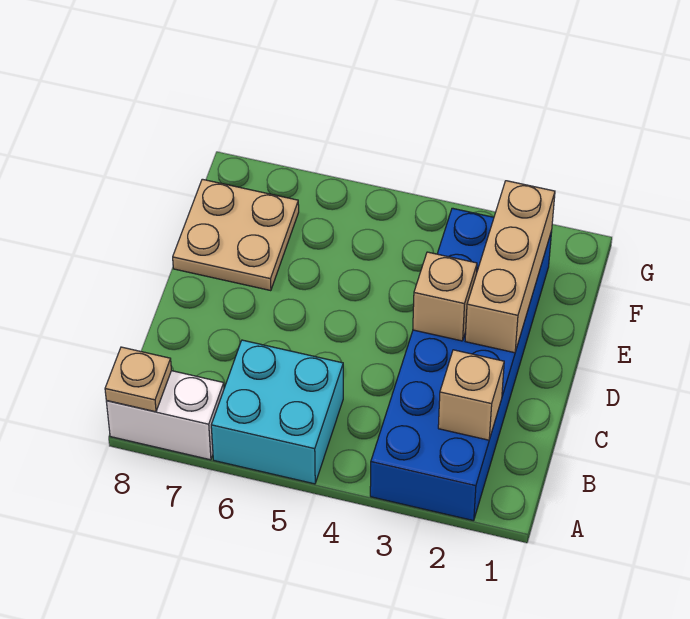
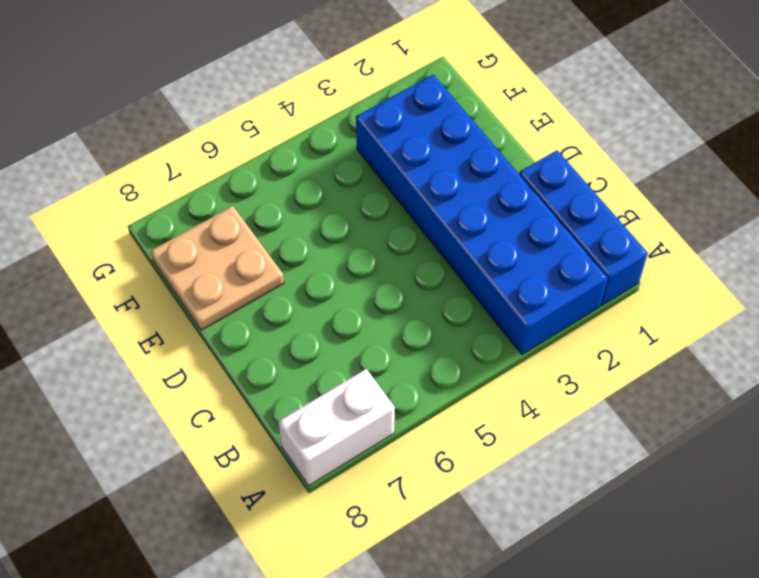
blue 1x3 brick [519,150,648,305] -> none
none -> cyan 2x2 brick [211,340,343,484]
none -> tan 1x1 plate [105,347,171,412]

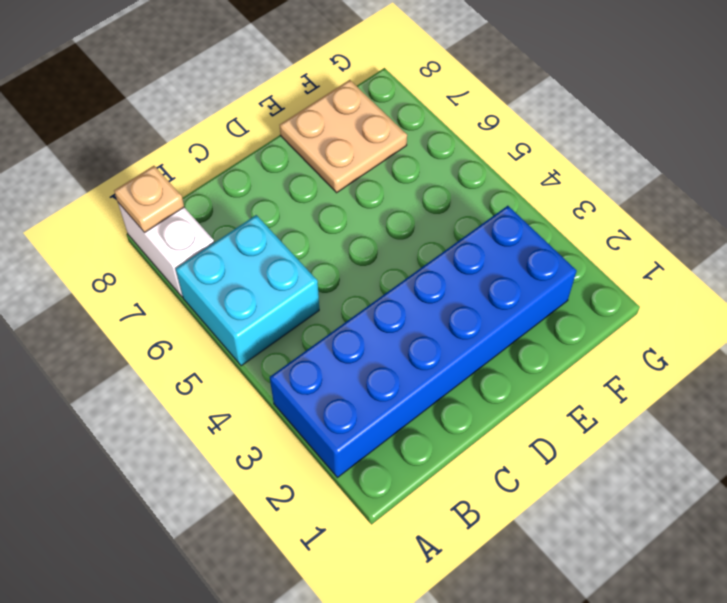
none -> tan 1x1 brick [438,350,504,440]
none -> tan 1x3 brick [465,181,555,353]

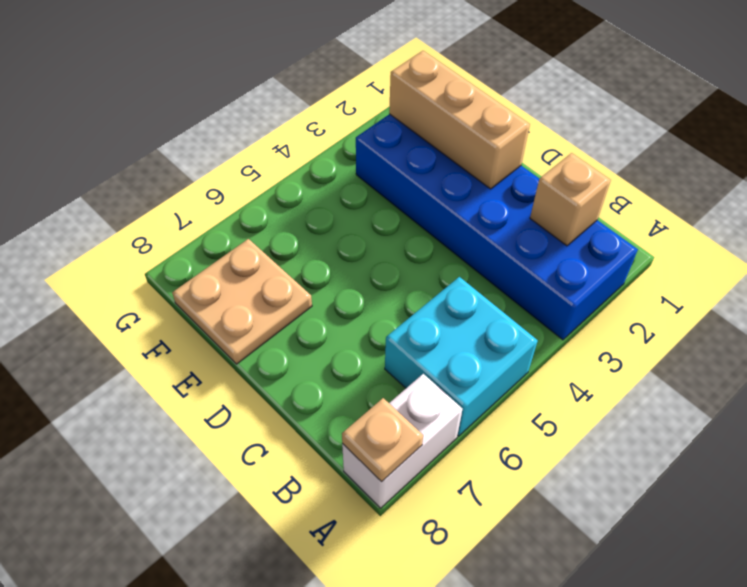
none -> tan 1x1 brick [413,252,477,341]

